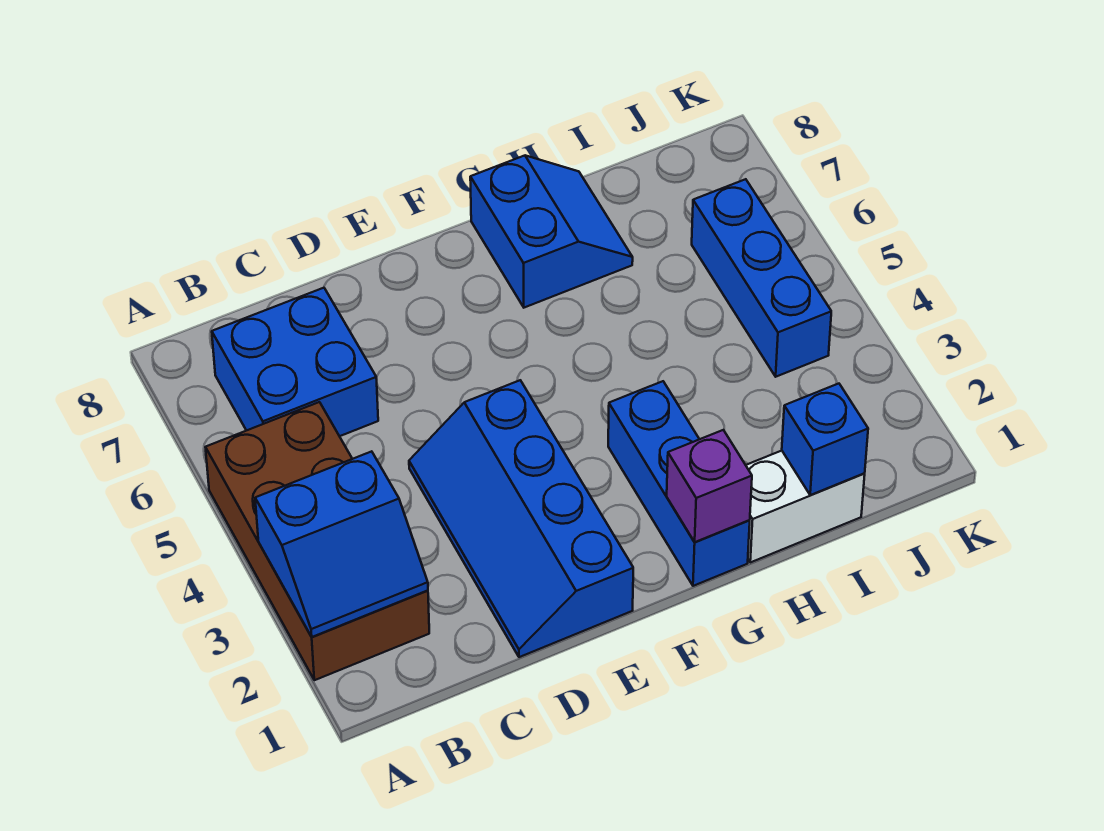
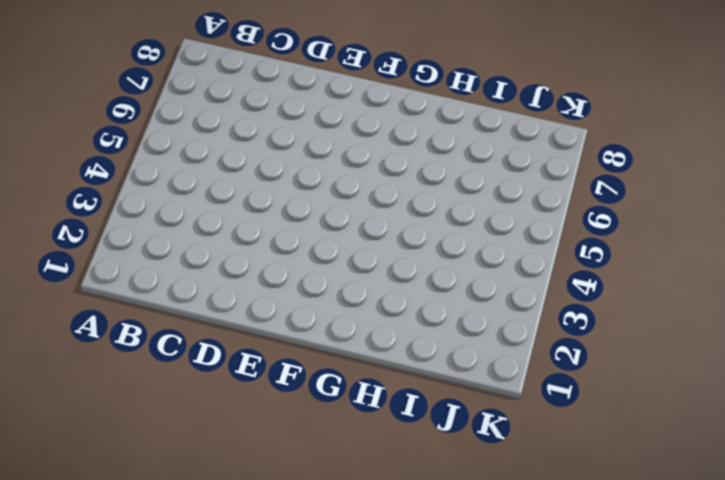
none -> brown 2x4 brick [206,402,429,680]
none -> blue 2x2 brick [212,288,378,436]

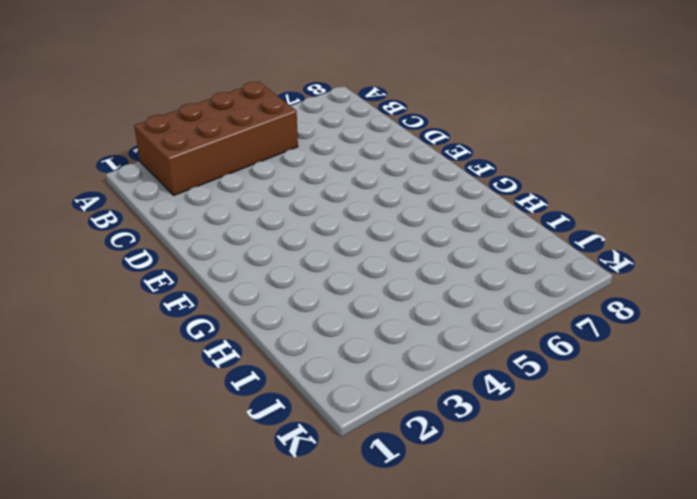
none -> blue 2x2 brick [212,288,378,436]
none -> blue 2x4 slope [409,380,633,657]

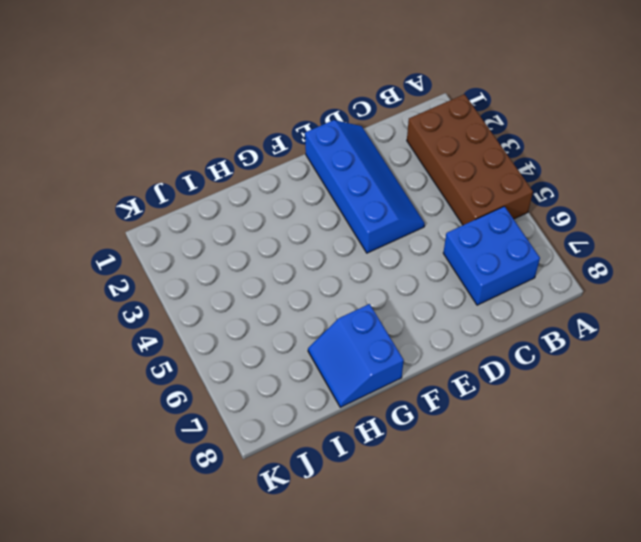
none -> blue 1x3 brick [608,381,750,586]
none -> white 1x2 brick [746,451,865,562]

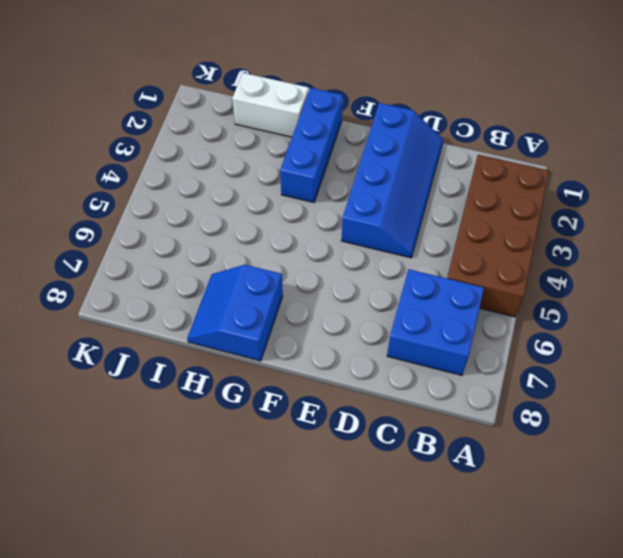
none -> blue 1x3 brick [692,179,831,377]
none -> blue 2x2 slope [255,451,428,637]

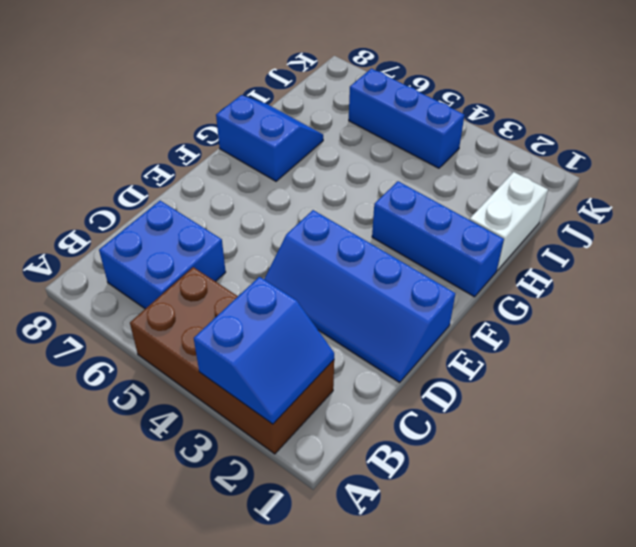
none -> purple 1x1 brick [667,430,752,542]
none -> blue 1x1 brick [782,384,868,495]

